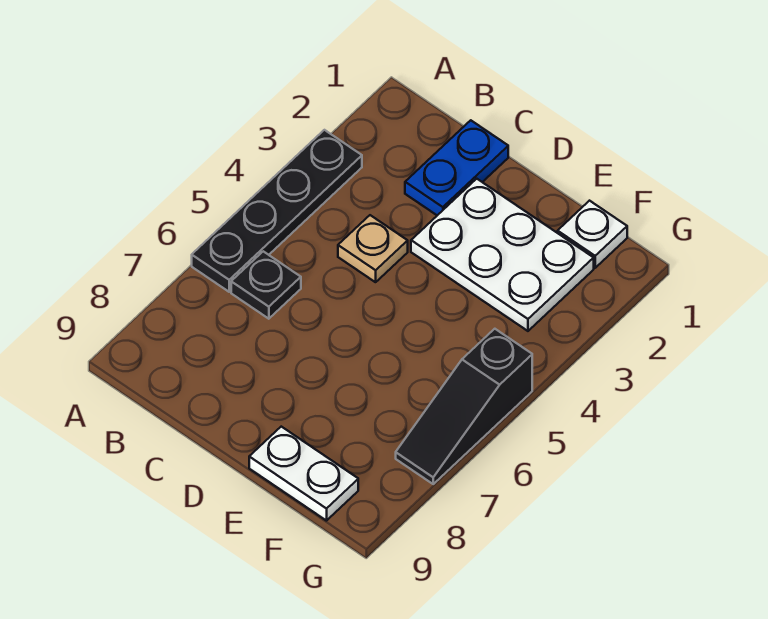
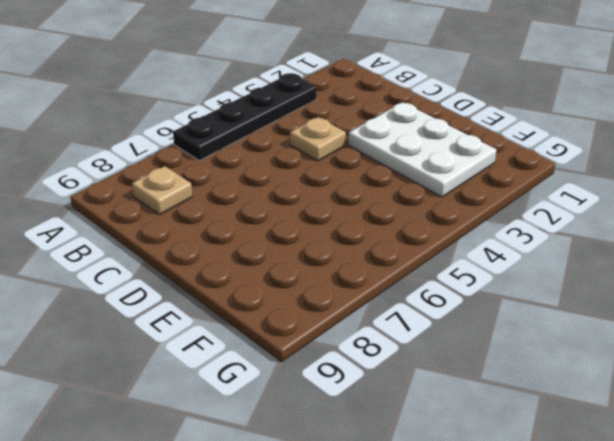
tan 1x1 plate [132,166,192,215] -> none
none -> black 1x1 plate [231,251,301,319]
none -> blue 1x2 plate [405,120,508,215]

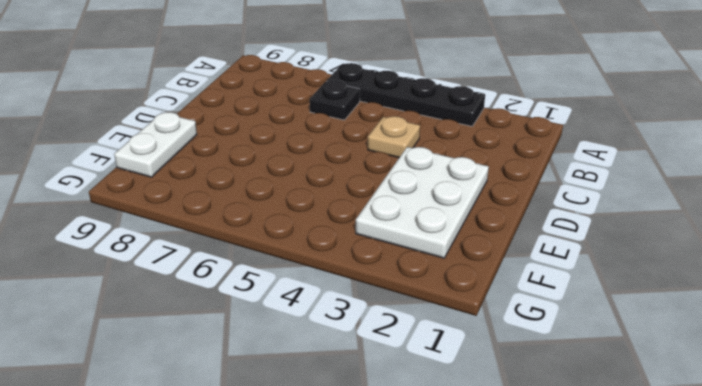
none -> blue 1x2 plate [405,120,508,215]
none -> white 1x1 plate [558,201,627,268]

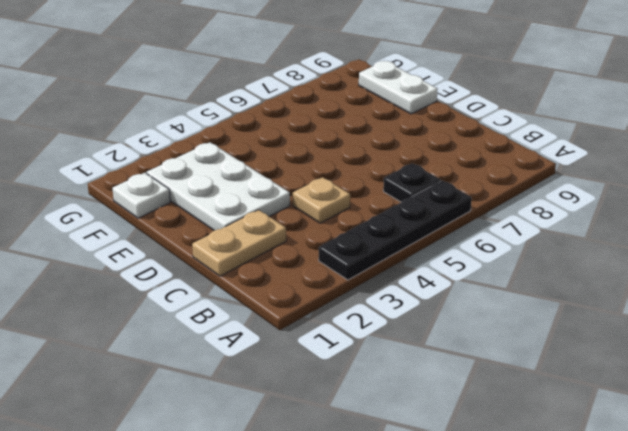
tan 1x2 plate [192,210,286,276] -> blue 1x2 plate [405,120,508,215]
none -> black 1x3 slope [396,329,532,484]

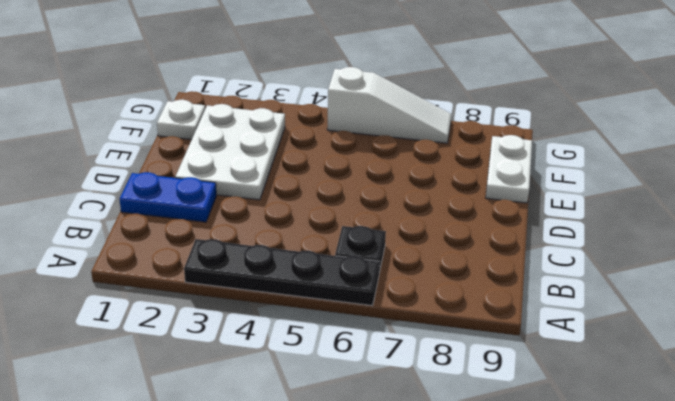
white 1x3 slope [327,67,452,143] -> black 1x3 slope [396,329,532,484]
none -> tan 1x1 plate [338,215,408,282]

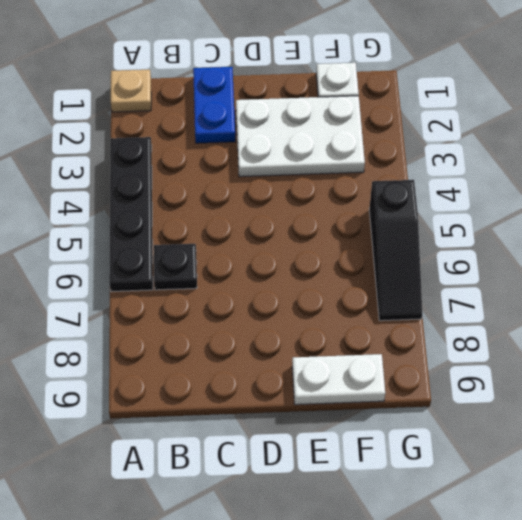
tan 1x1 plate [111,70,151,112] -> tan 1x1 plate moved to [338,215,408,282]

